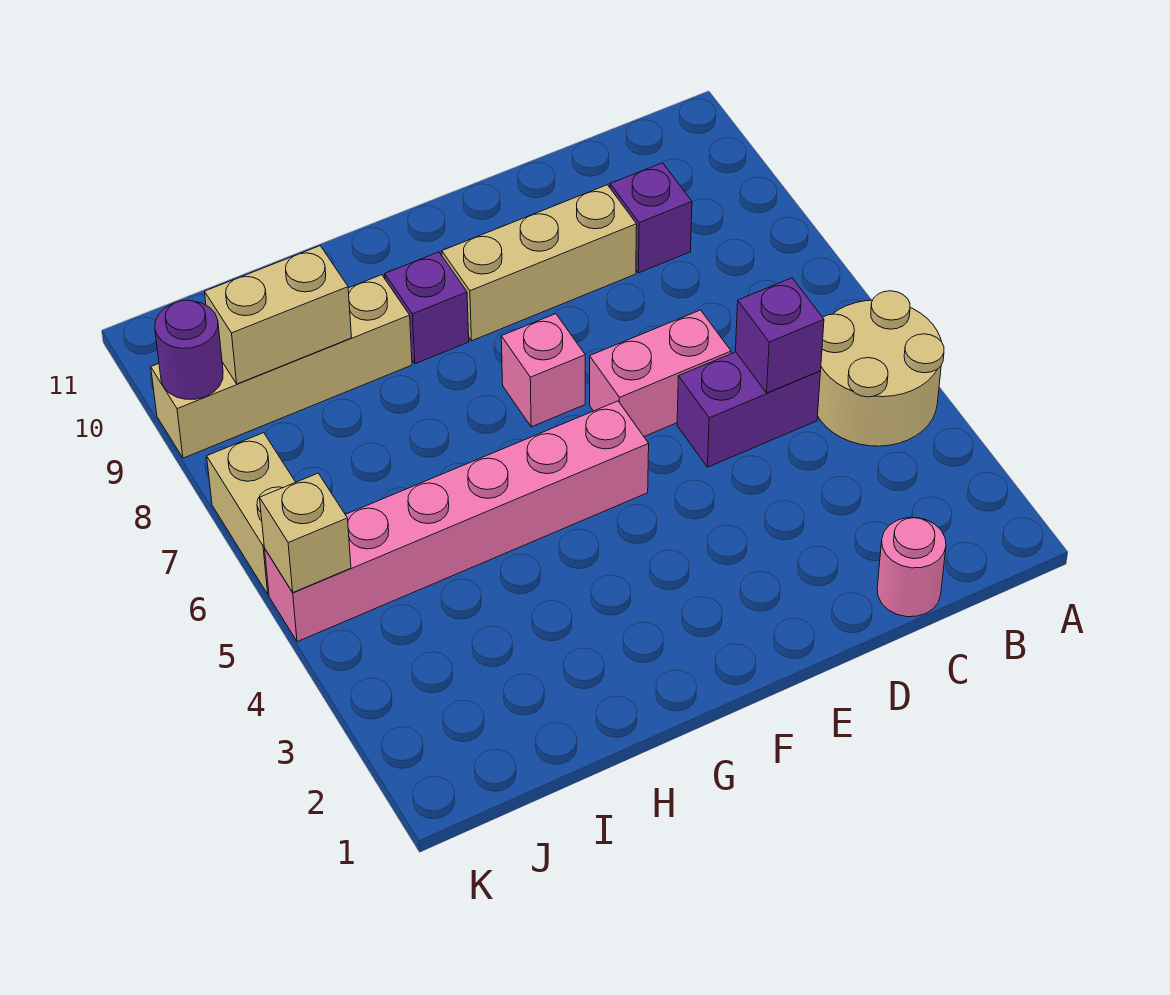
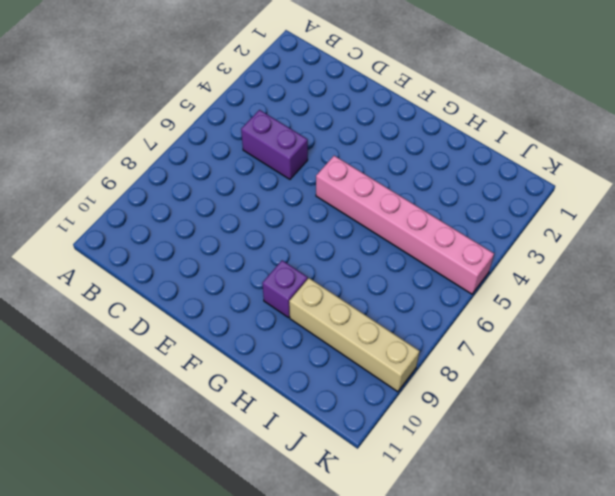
none -> tan 2x2 round brick [818,291,944,446]
none -> pink 1x1 round brick [877,518,946,617]
none -> purple 1x1 brick [610,163,692,273]

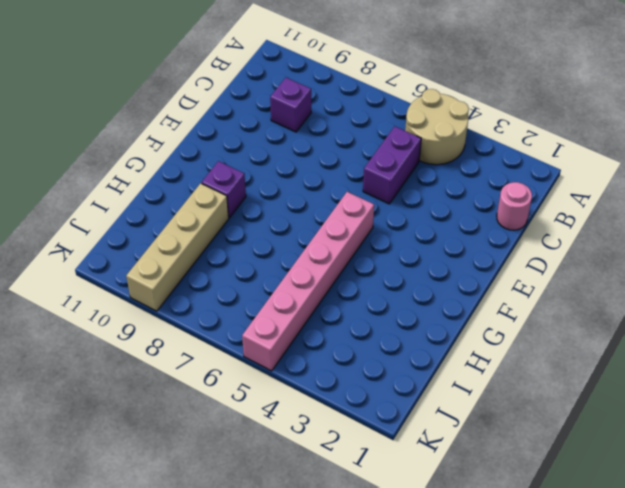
none -> pink 1x2 brick [590,310,731,436]
none -> tan 1x3 brick [442,185,637,341]
none -> pink 1x1 brick [501,314,585,427]

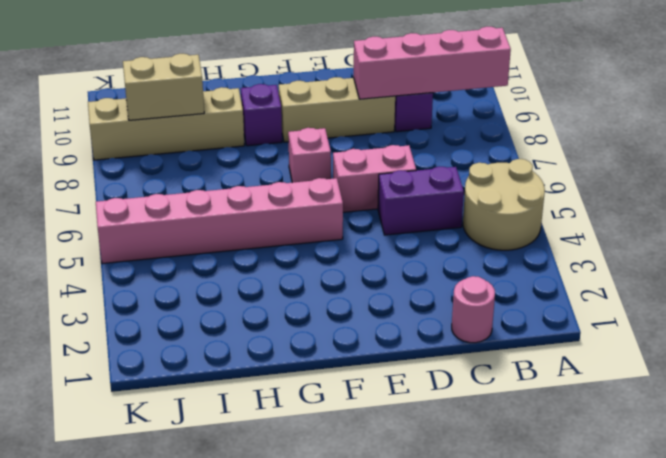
pink 1x4 brick [354,27,511,99] -> none
none -> tan 1x2 brick [207,433,295,594]
none -> purple 1x1 brick [735,278,824,393]
none -> tan 1x1 brick [260,473,351,592]

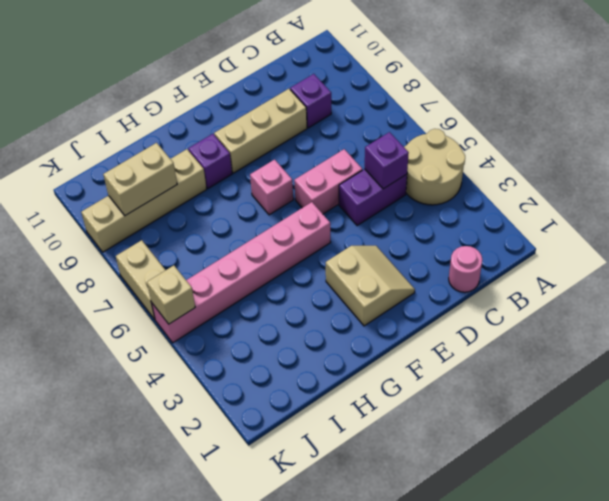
tan 2x2 slope [326,246,415,326] -> none
none -> purple 1x1 round brick [155,300,223,399]

